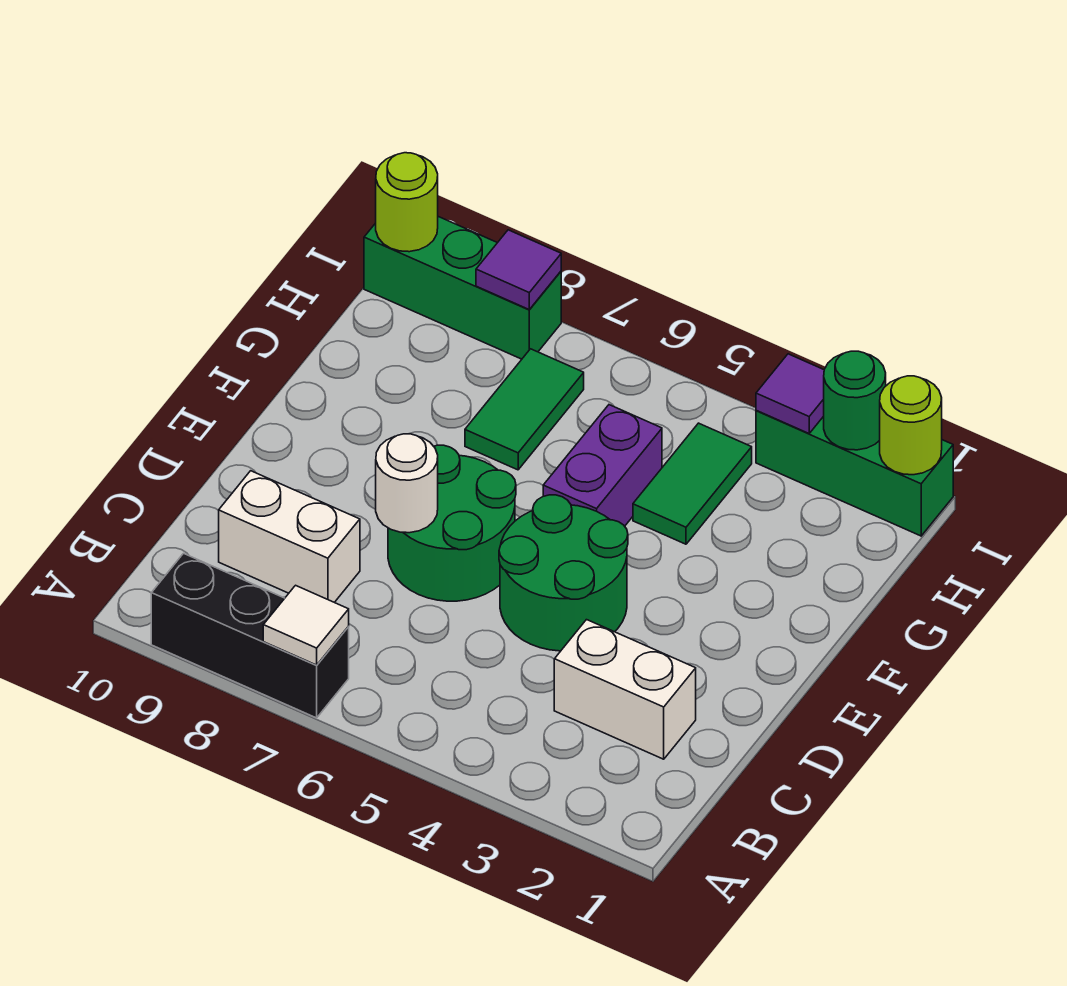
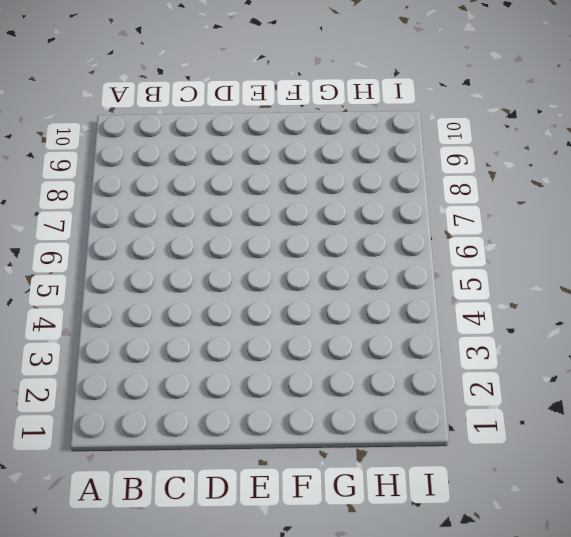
none -> black 1x3 brick [151,553,349,718]
none -> white 1x2 brick [554,620,696,759]
none -> white 1x2 brick [219,471,360,602]

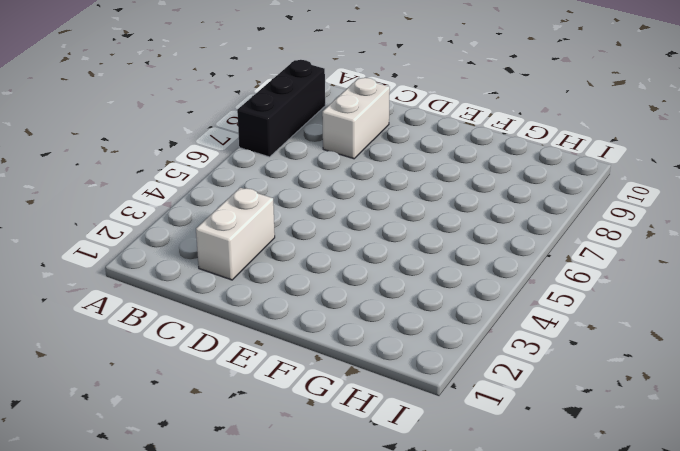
none -> green 2x2 round brick [499,495,628,651]
none -> green 2x2 round brick [388,445,516,601]
none -> purple 1x2 brick [543,405,662,526]

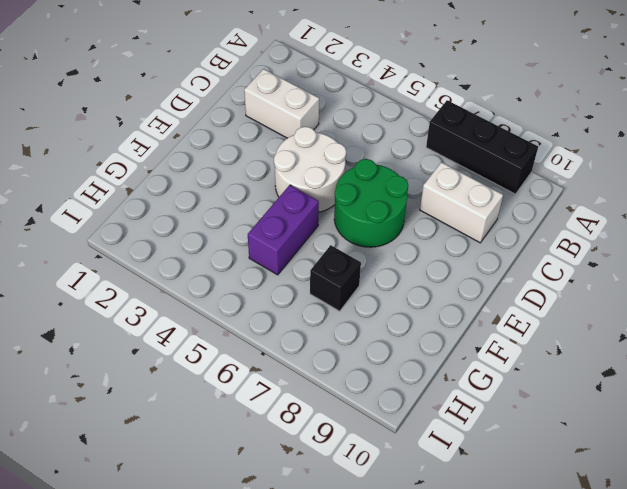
white 2x2 round brick [274,127,346,212] -> green 2x2 round brick [499,495,628,651]
black 1x1 brick [310,245,361,311] -> green 1x2 tile [465,349,584,470]
none -> green 1x2 tile [633,423,752,544]
none -> green 1x3 brick [756,410,953,536]
none -> green 1x3 brick [364,217,561,359]

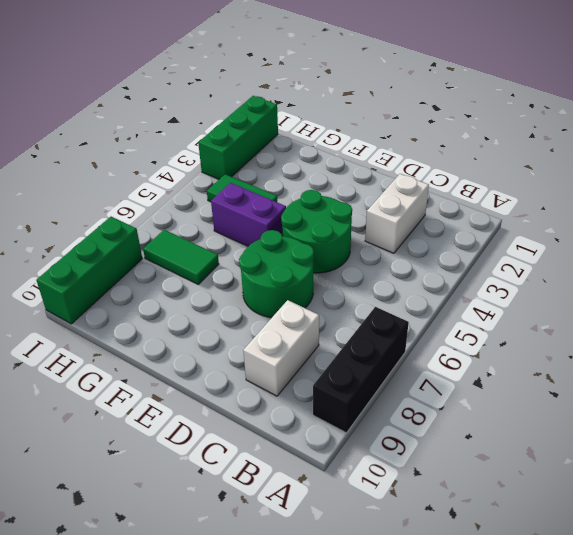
none -> white 1x1 tile [263,585,349,665]
none -> white 1x1 round brick [376,434,438,533]
none -> lime 1x1 round brick [880,376,942,475]

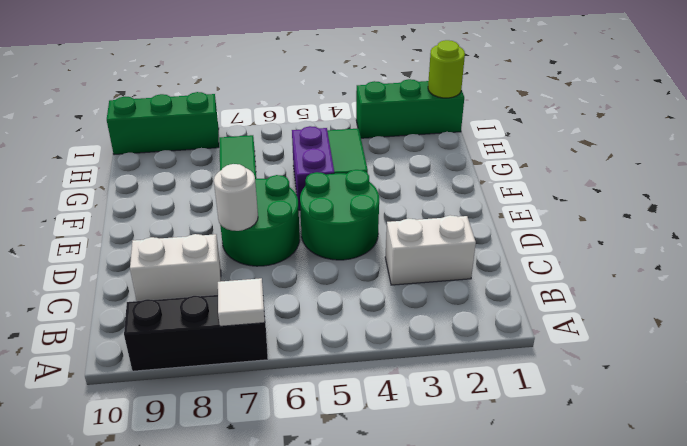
none -> green 1x1 round brick [824,351,886,450]
none -> purple 1x1 tile [756,354,824,433]
none -> purple 1x1 tile [476,230,561,310]

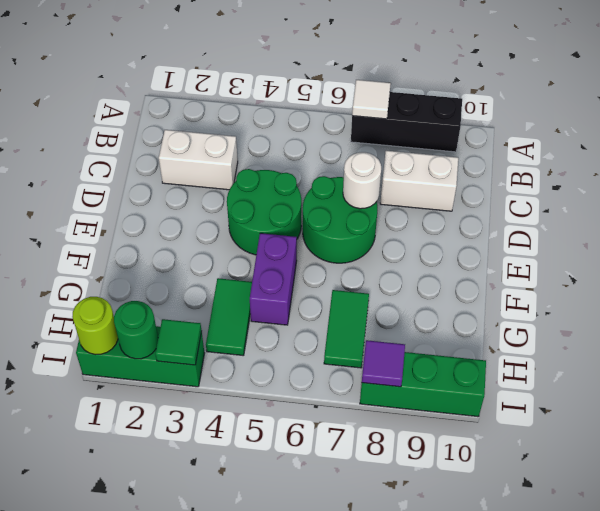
green 1x1 tile [155,319,202,365] -> purple 1x1 tile [756,354,824,433]
none -> lime 1x1 round brick [376,153,438,252]

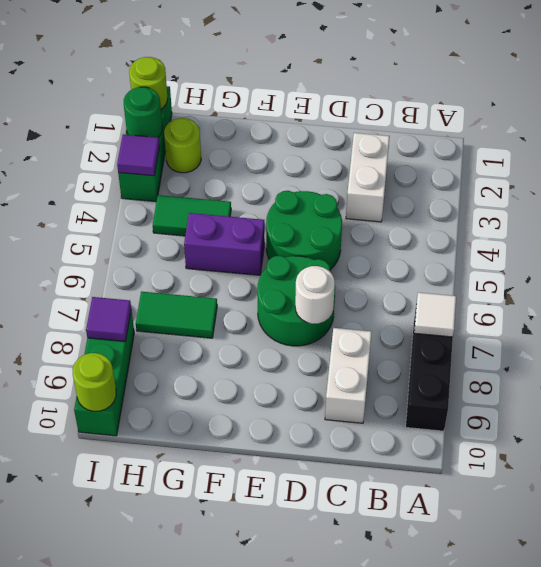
lime 1x1 round brick [164,118,201,173] -> none

